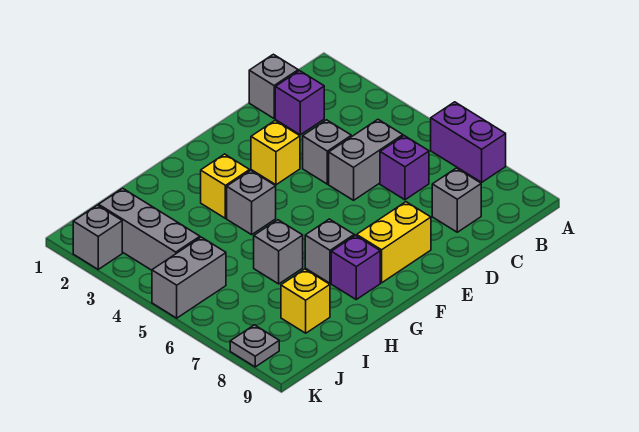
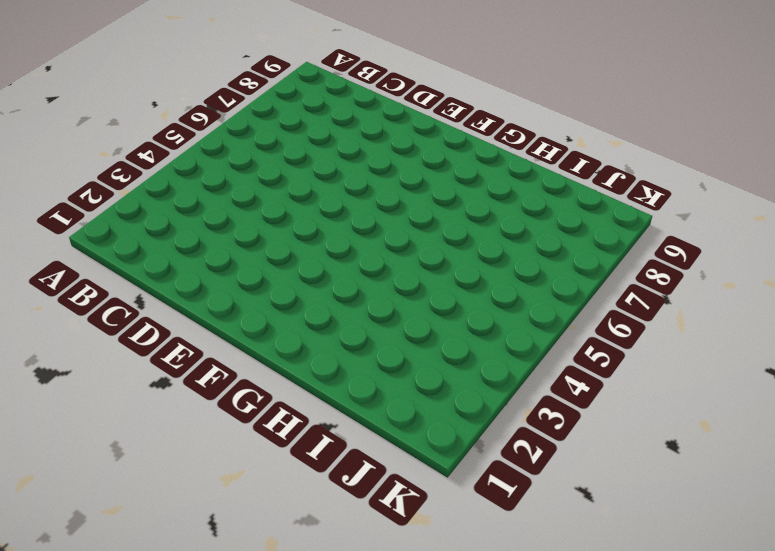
none -> purple 1x2 brick [431,102,506,182]
none -> grey 1x1 brick [249,54,298,118]
none -> purple 1x1 brick [275,71,324,135]

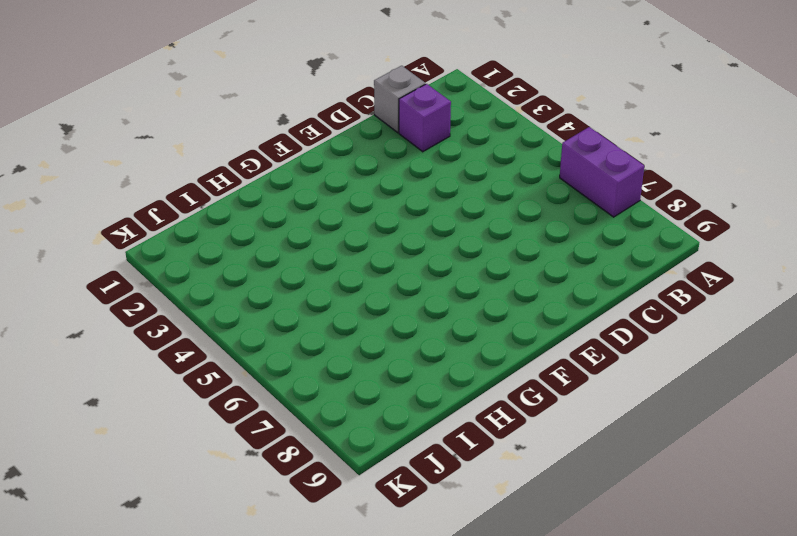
none -> grey 1x2 brick [329,120,403,200]
none -> purple 1x1 brick [380,136,429,200]
none -> grey 1x1 brick [432,168,481,232]

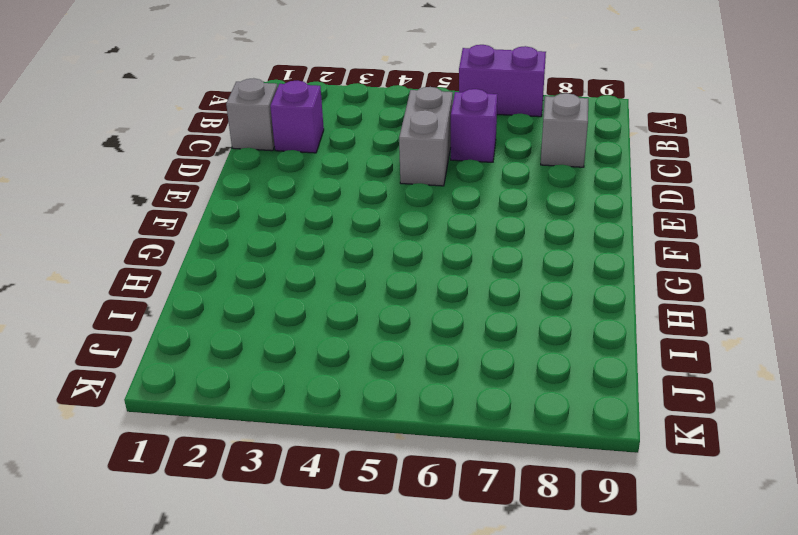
none -> grey 1x1 brick [303,120,351,184]
none -> yellow 1x1 brick [251,121,300,185]
none -> yellow 1x2 brick [357,202,431,283]

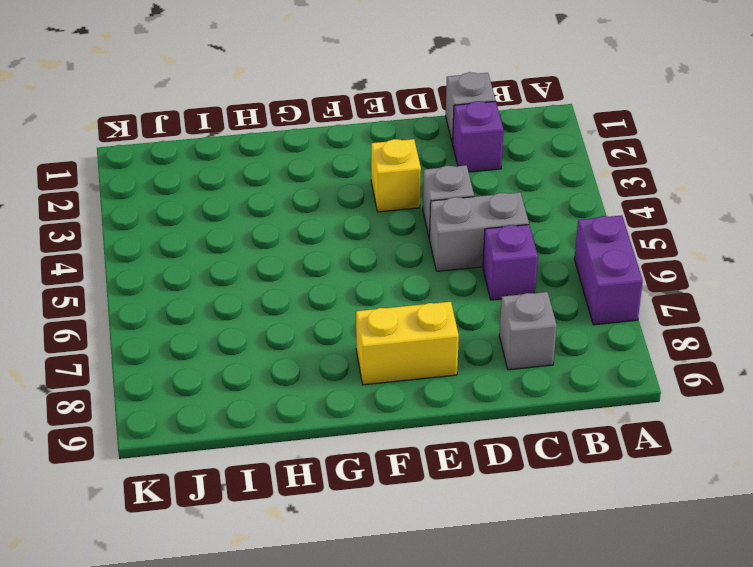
none -> yellow 1x1 brick [201,154,250,218]
none -> grey 1x1 brick [227,170,276,235]
none -> grey 1x1 brick [305,219,354,283]

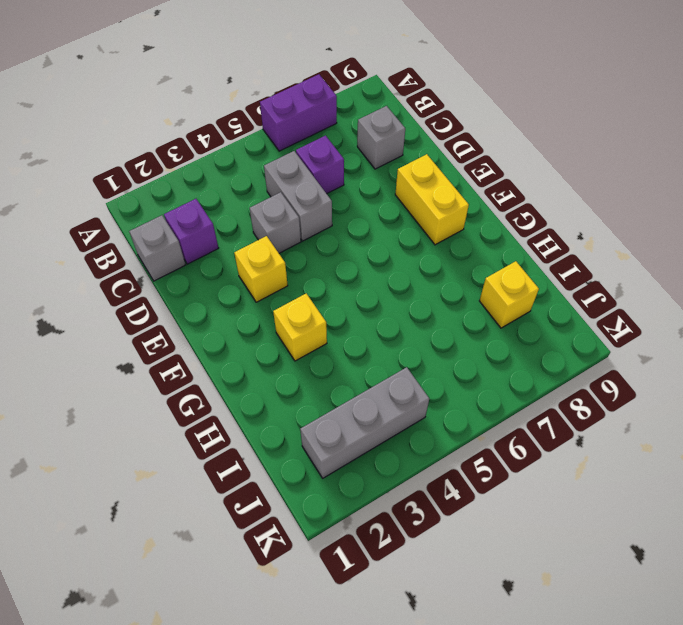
none -> grey 1x1 brick [227,170,276,235]
none -> grey 1x1 brick [305,219,354,283]
none -> purple 1x1 brick [331,235,380,299]

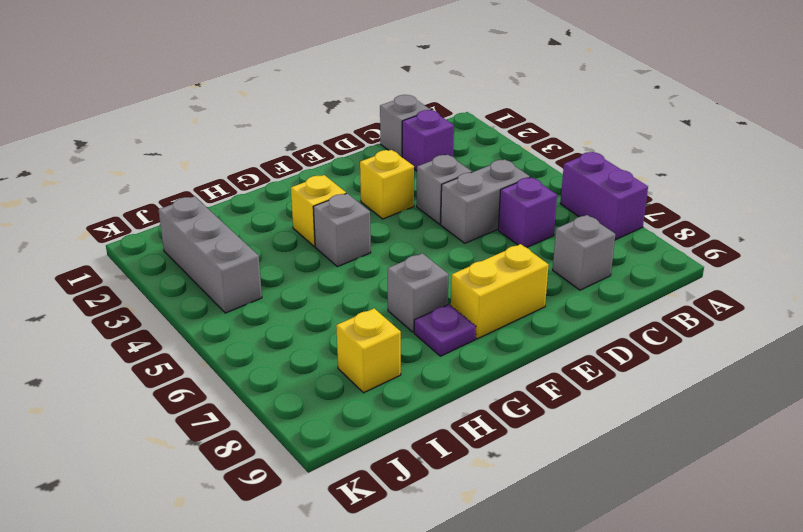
purple 1x1 plate [414,304,476,356] -> purple 1x1 brick [331,235,380,299]
none -> grey 1x1 brick [254,220,303,284]
none -> grey 1x2 brick [152,237,226,318]
none -> grey 1x1 brick [73,205,122,269]

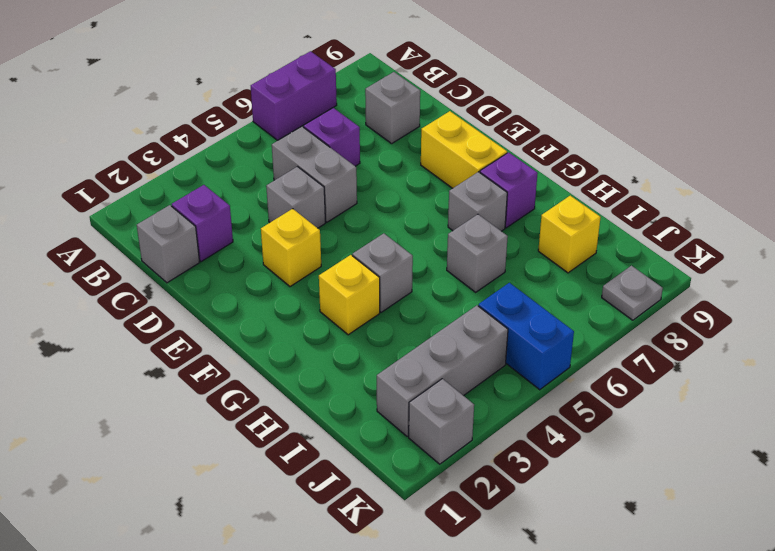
blue 1x2 brick [478,283,574,390] -> grey 1x2 brick [152,237,226,318]

